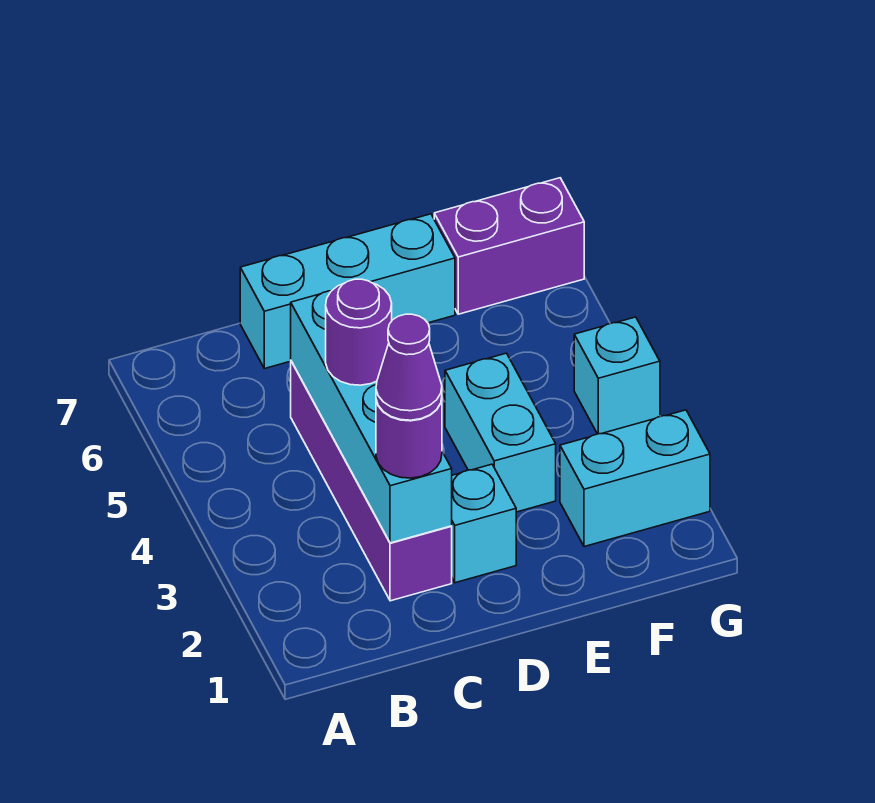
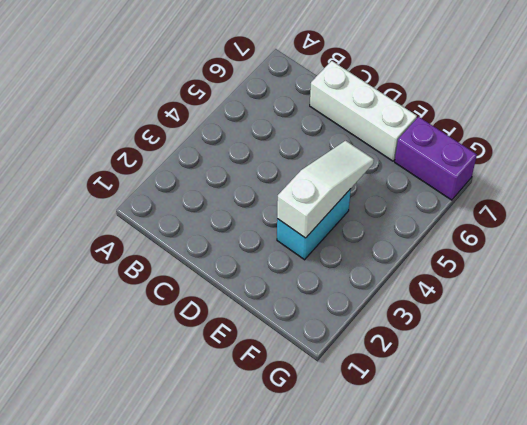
white 1x3 brick [310,61,417,161] -> cyan 1x3 brick [240,214,455,369]
white 1x3 slope [277,141,374,238] -> none
none -> purple 1x4 brick [291,361,452,601]
none -> cyan 1x1 brick [452,464,516,583]

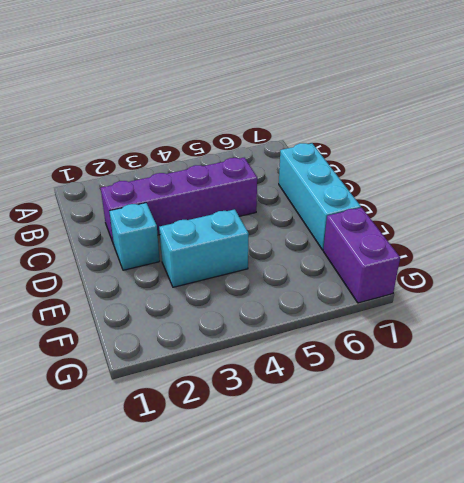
none -> cyan 1x2 brick [560,410,710,547]
none -> cyan 1x1 brick [574,317,660,434]

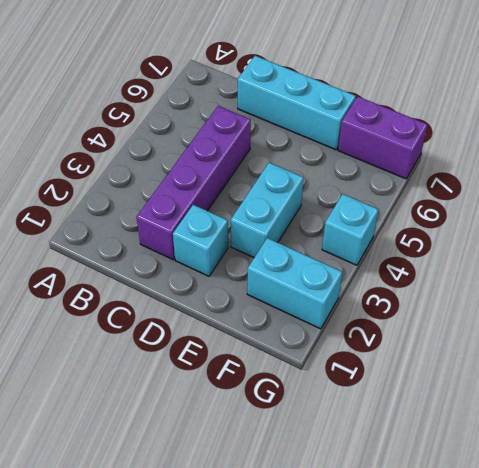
none -> cyan 1x4 brick [291,291,452,543]
none -> purple 1x1 round brick [376,398,442,478]

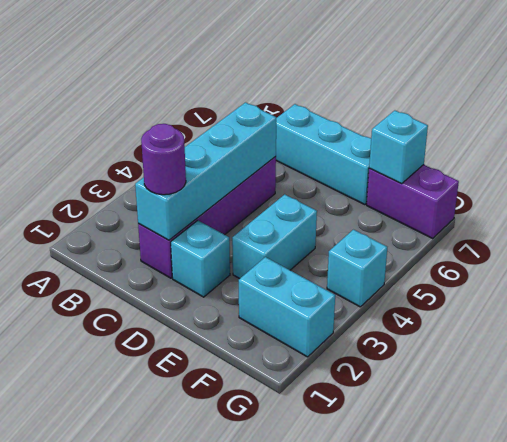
cyan 1x1 brick [369,110,428,184] -> none
none -> purple 1x1 round brick [326,279,392,385]
none -> purple 1x1 cone [376,314,442,420]

